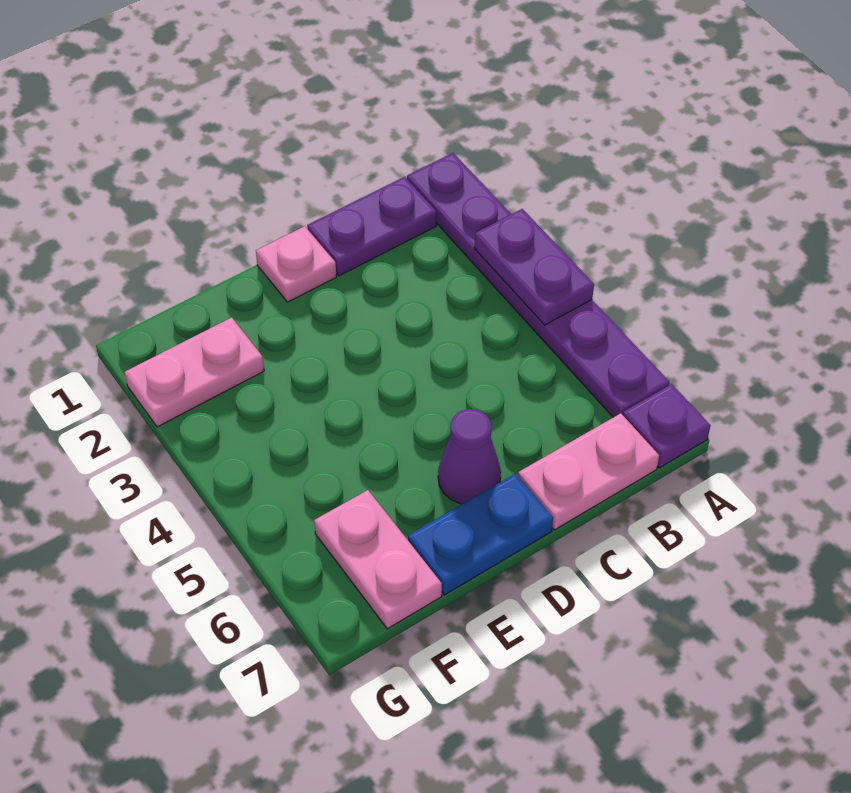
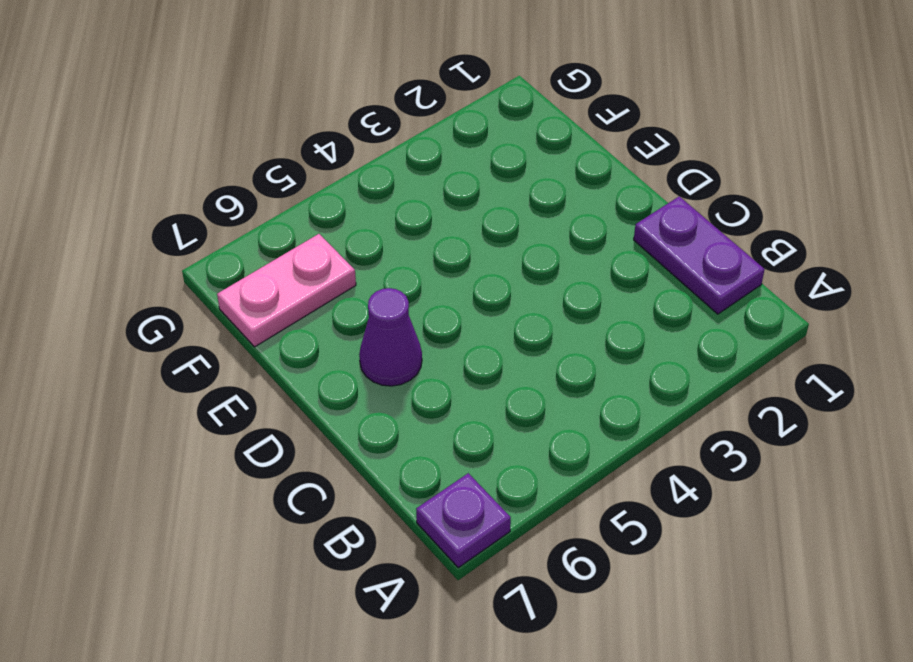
none -> purple 1x6 plate [407,153,670,417]
none -> pink 1x2 plate [518,413,659,530]

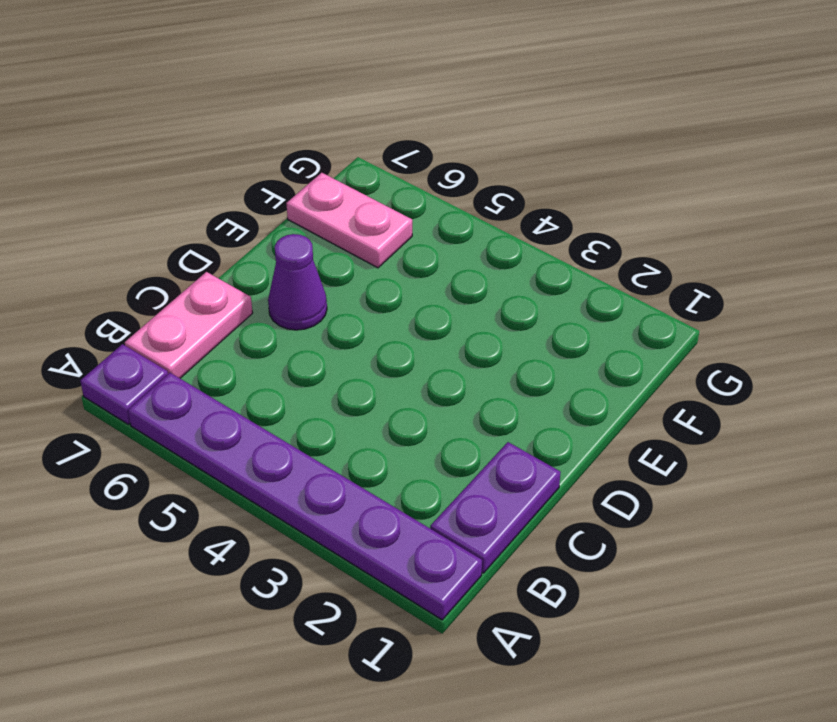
none -> pink 1x1 plate [256,226,336,302]
none -> blue 1x2 plate [408,474,553,595]

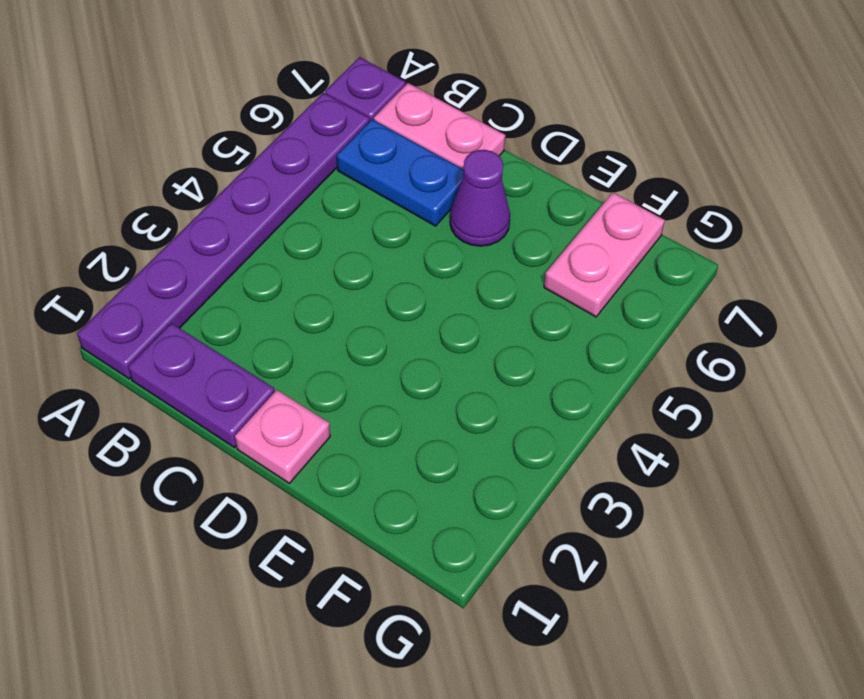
blue 1x2 plate [337,119,464,226] -> blue 1x2 plate moved to [408,474,553,595]
none -> pink 1x2 plate [125,318,264,427]
none -> purple 1x2 plate [475,209,594,325]

